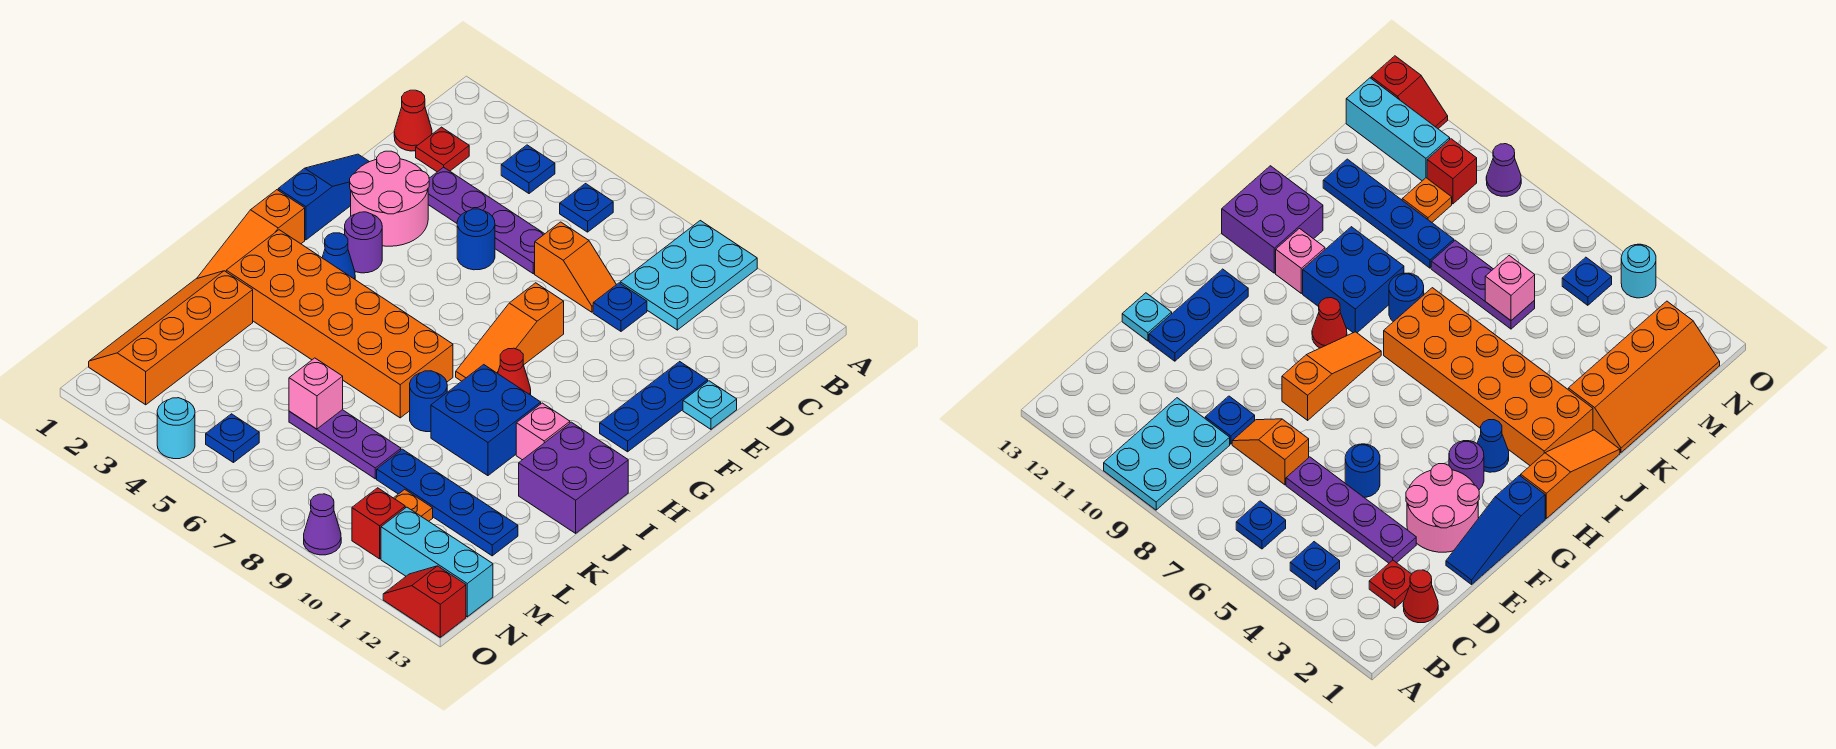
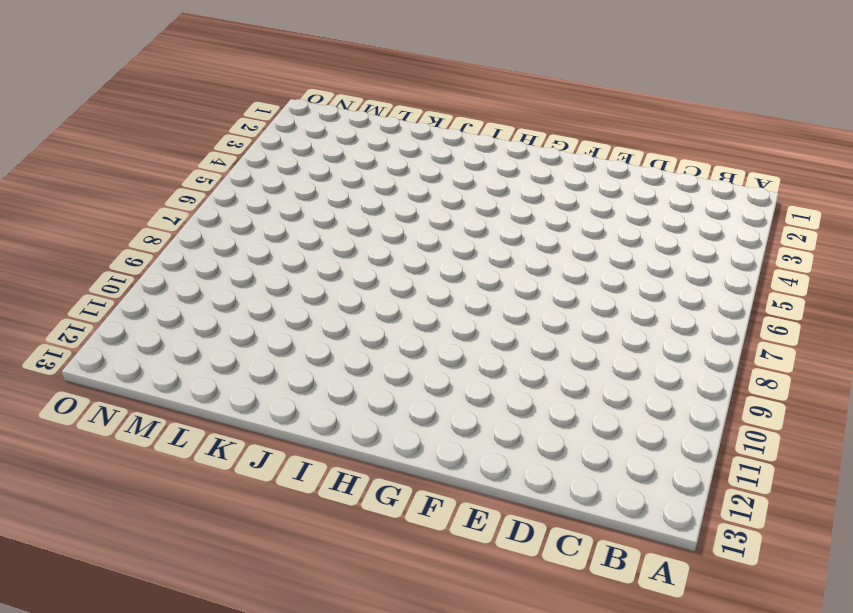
none -> cyan 2x3 plate [620,221,757,330]
none -> blue 1x1 plate [501,145,555,194]
none -> blue 1x1 plate [560,184,613,232]
none -> red 1x1 cone [394,90,432,151]

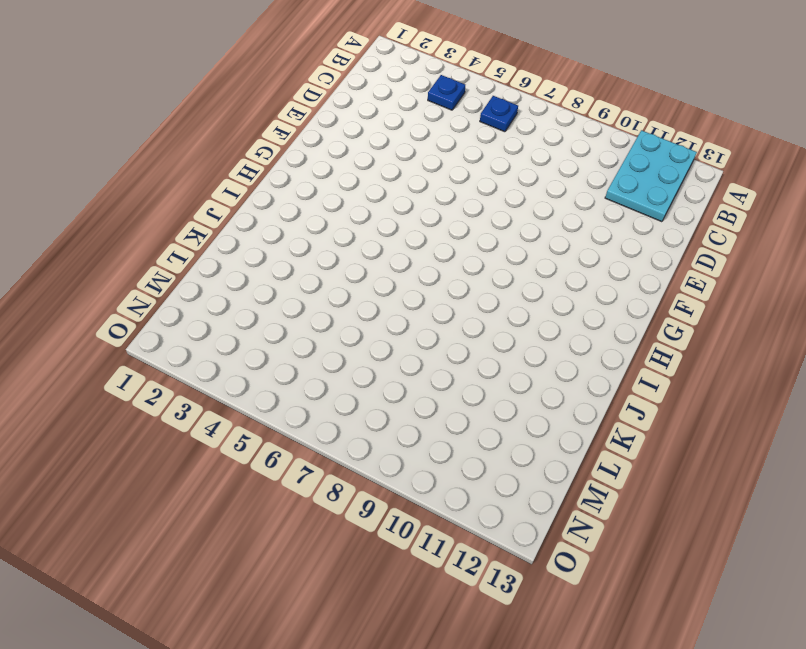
cyan 2x3 plate [605,130,697,222] -> cyan 2x3 plate moved to [620,221,757,330]
none -> red 1x1 cone [394,90,432,151]
none -> red 1x1 plate [416,127,469,172]
none -> purple 1x4 plate [428,167,544,274]
none -> orange 1x2 slope [535,222,616,312]

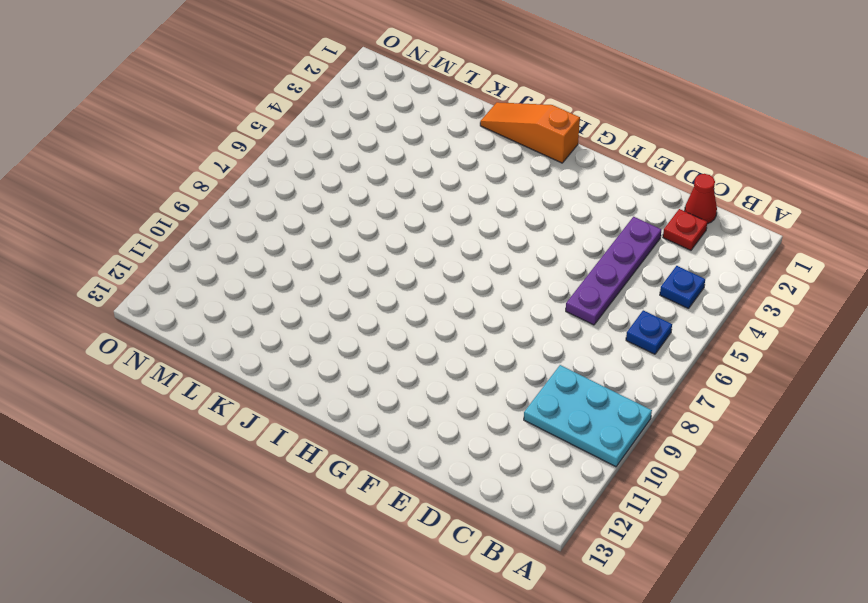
none -> orange 1x2 slope [535,222,616,312]
none -> blue 1x1 plate [593,283,647,331]
none -> blue 1x3 slope [278,154,369,240]
none -> pink 2x2 round brick [350,151,429,246]

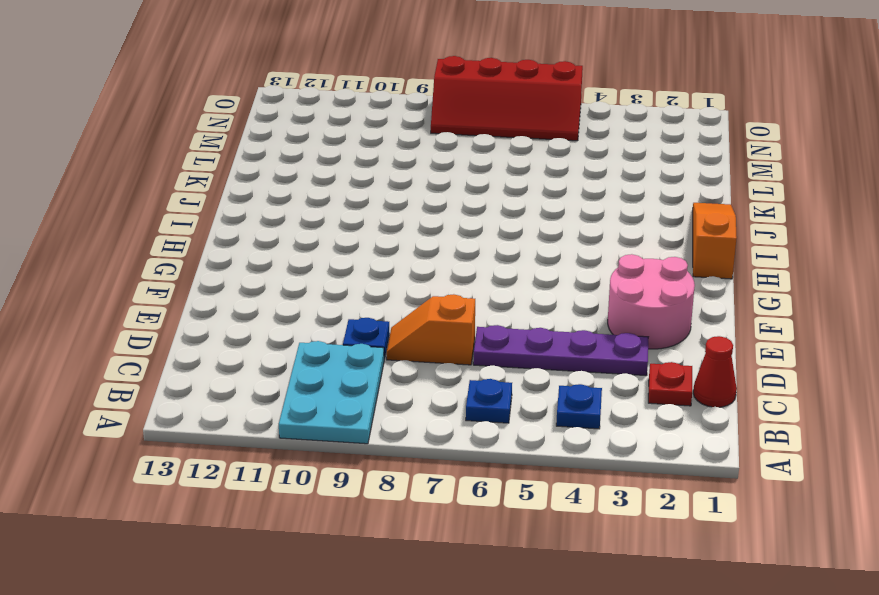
red 2x4 slope [431,56,583,141] -> blue 1x1 plate [206,414,259,463]
none -> blue 1x3 slope [278,154,369,240]
none -> blue 1x1 round brick [457,209,495,270]
none -> blue 1x3 plate [600,362,708,452]
none -> cyan 1x1 plate [683,381,737,429]

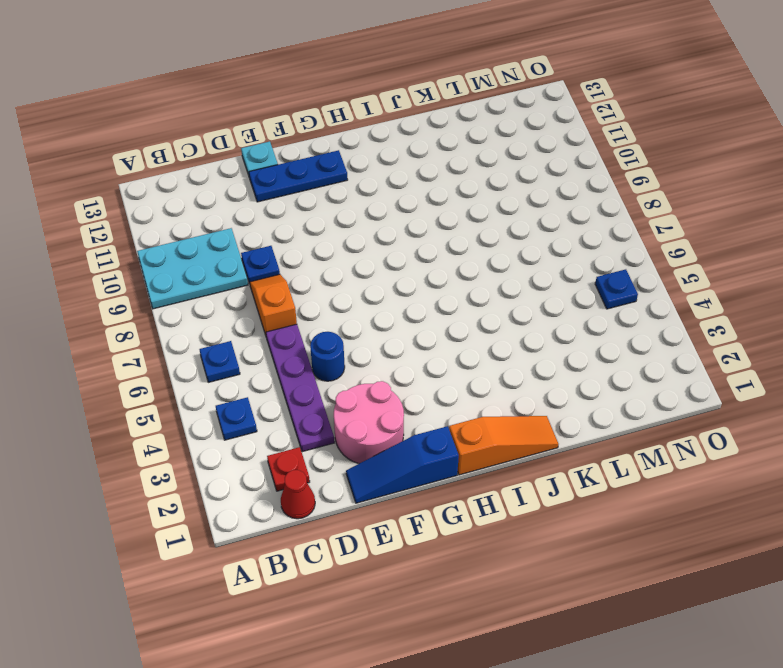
none -> orange 1x3 slope [456,283,564,381]
none -> purple 1x1 round brick [345,212,382,273]
none -> blue 1x1 cone [322,233,355,279]
none -> red 1x1 cone [498,348,531,395]

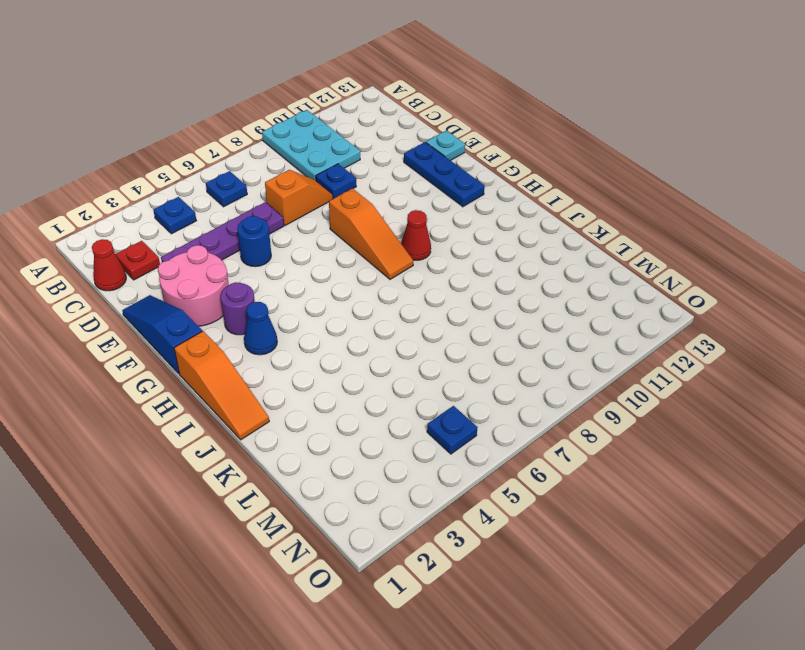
none -> orange 2x6 brick [226,230,453,418]
none -> blue 2x2 brick [431,365,541,476]
none -> pink 1x1 brick [516,403,570,460]
none -> purple 2x2 brick [519,422,628,533]

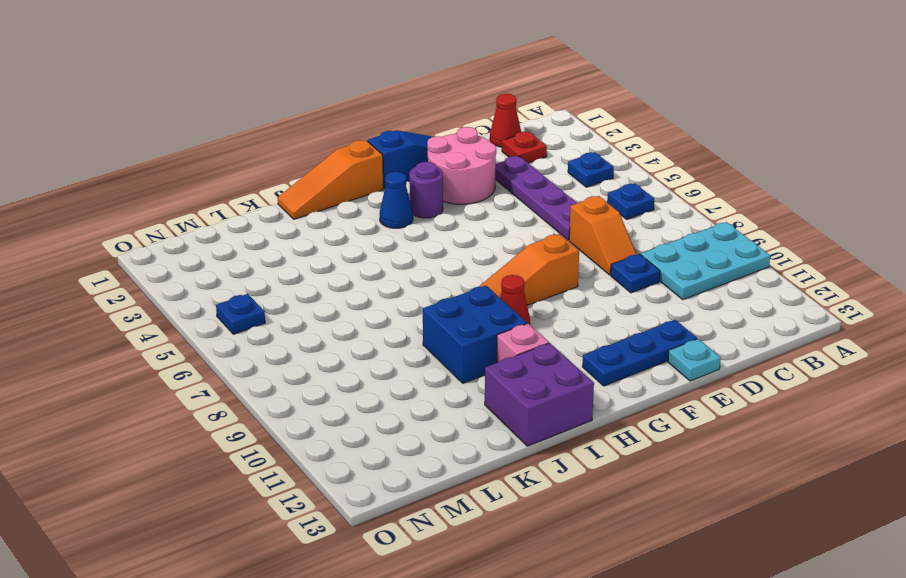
none -> blue 1x1 round brick [457,209,495,270]
none -> orange 2x6 brick [226,230,453,418]
none -> blue 1x1 round brick [410,371,447,432]
none -> orange 2x4 slope [89,271,253,405]

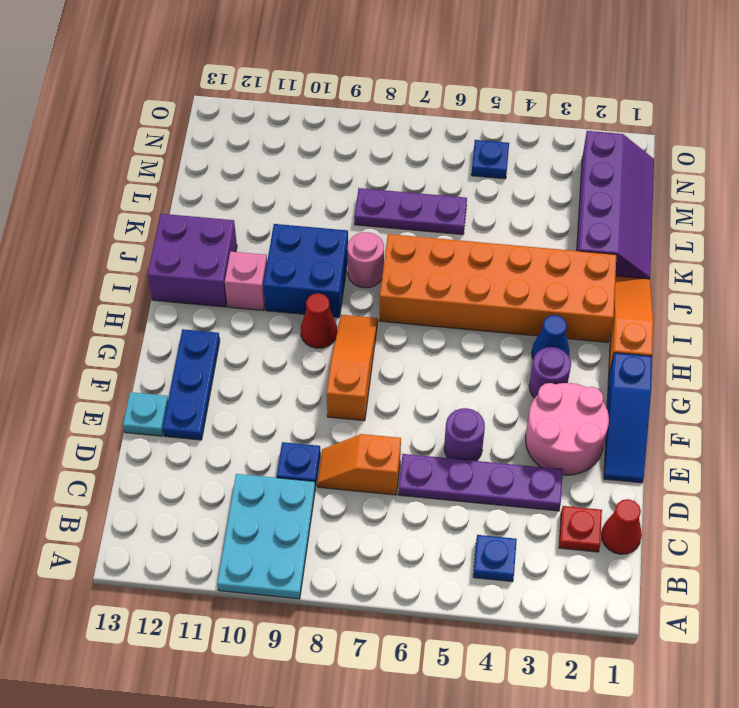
purple 1x1 round brick [444,408,485,461] -> blue 1x1 round brick [457,209,495,270]
pink 1x1 round brick [348,232,384,288] -> blue 1x1 round brick [410,371,447,432]
purple 2x4 slope [577,131,654,279] -> orange 2x4 slope [89,271,253,405]
none -> blue 1x1 plate [560,184,613,232]
none -> blue 1x4 plate [377,449,518,556]
none -> orange 1x1 plate [394,489,433,521]
none -> red 1x1 brick [352,488,405,559]

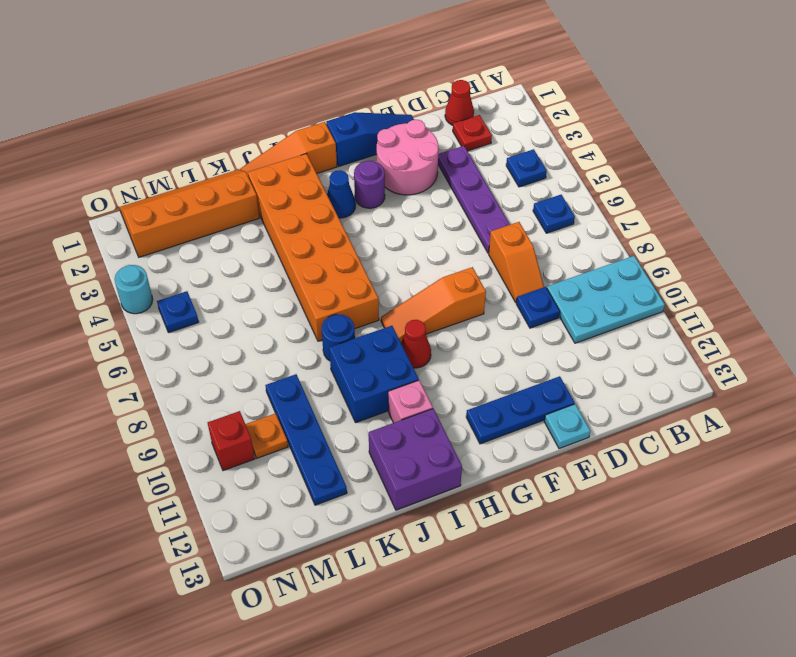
none -> blue 1x1 round brick [457,209,495,270]
none -> purple 1x3 plate [289,410,401,479]
none -> cyan 1x3 brick [381,507,493,617]
none -> purple 1x1 cone [304,494,341,555]

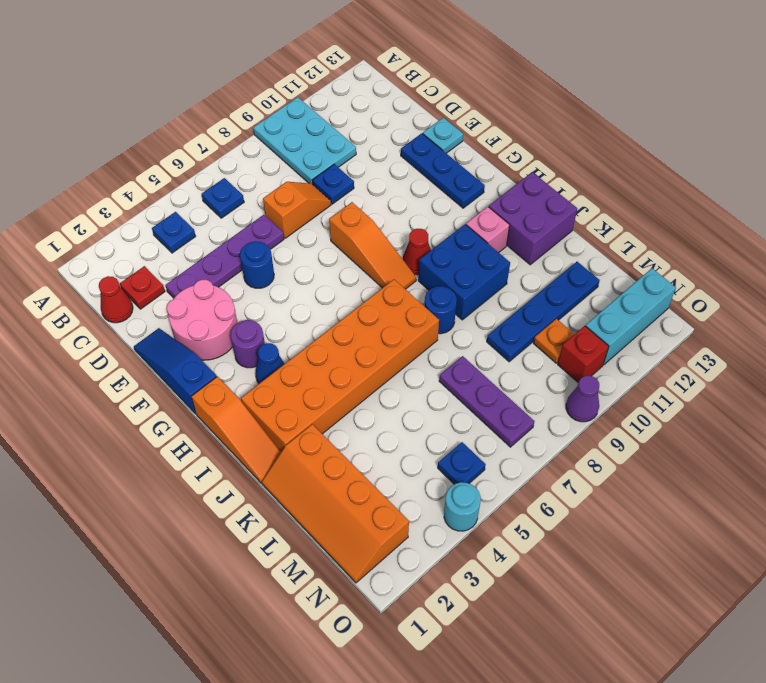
purple 1x3 plate [439,356,535,447] -> purple 1x3 plate turned to [289,410,401,479]
none -> red 1x2 slope [383,566,466,637]
none -> pink 1x1 brick [289,358,343,429]

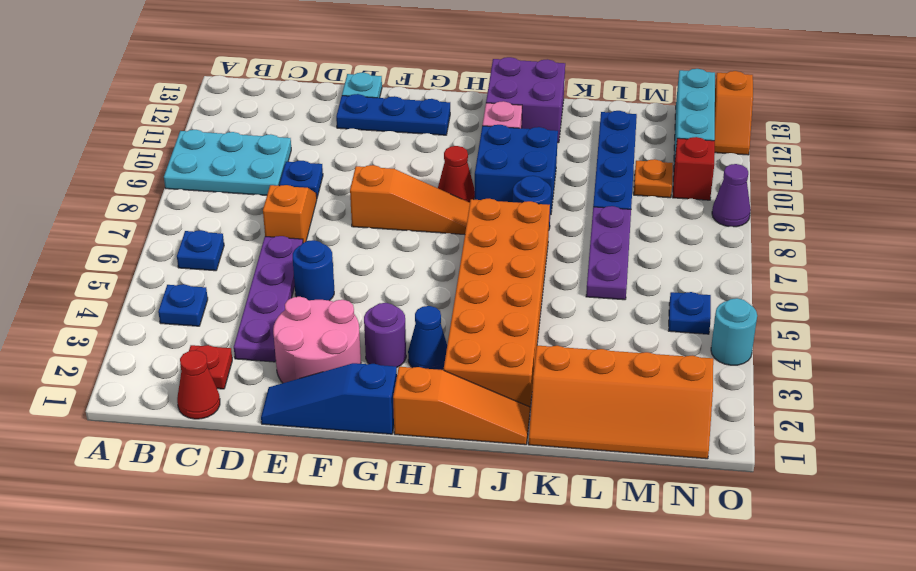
orange 1x2 slope [714,71,753,155] -> red 1x2 slope [383,566,466,637]
none -> pink 1x1 brick [289,358,343,429]

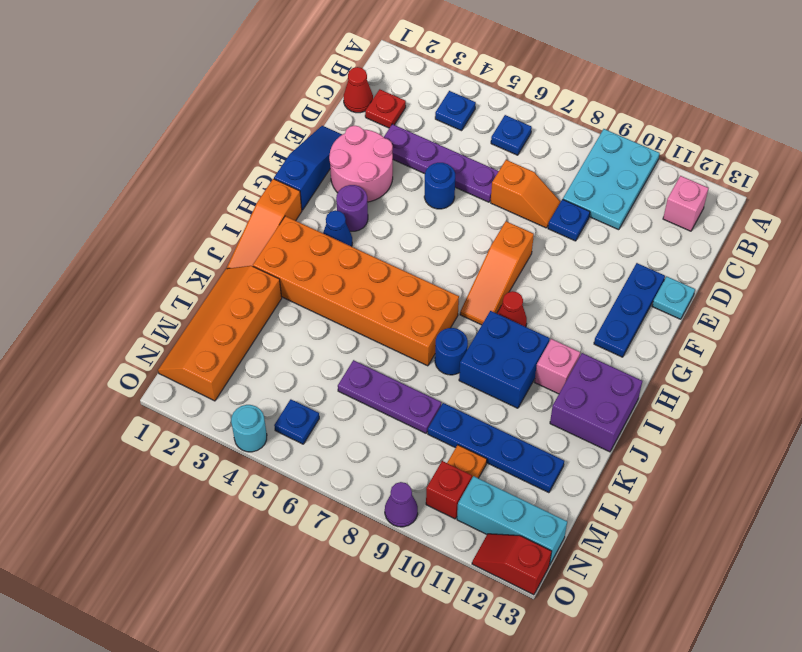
pink 1x1 brick [663,176,708,231] -> pink 1x1 brick moved to [289,358,343,429]

